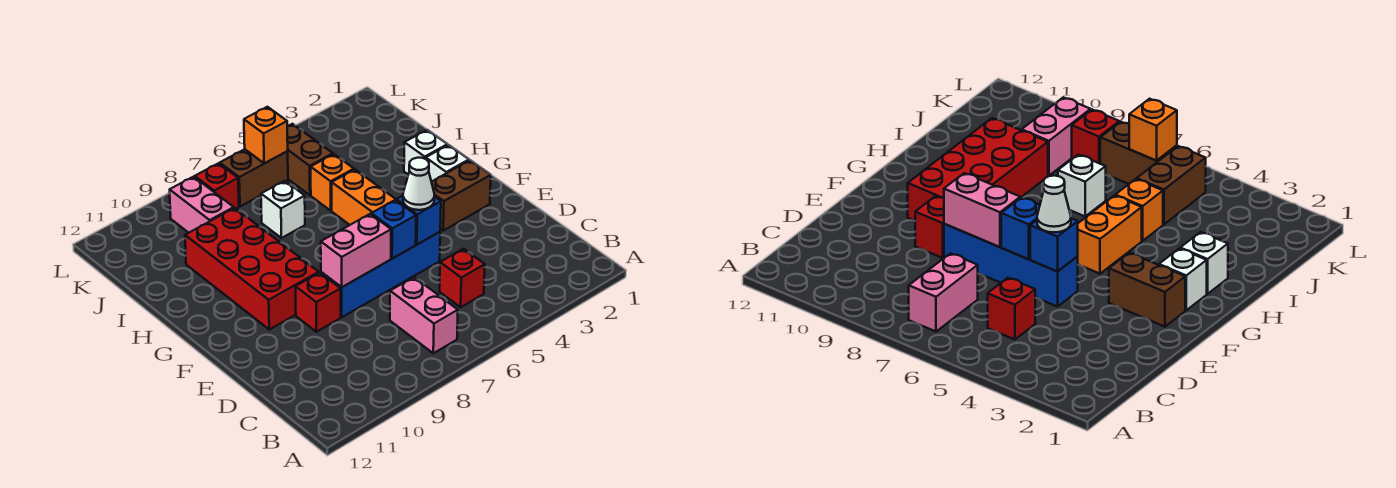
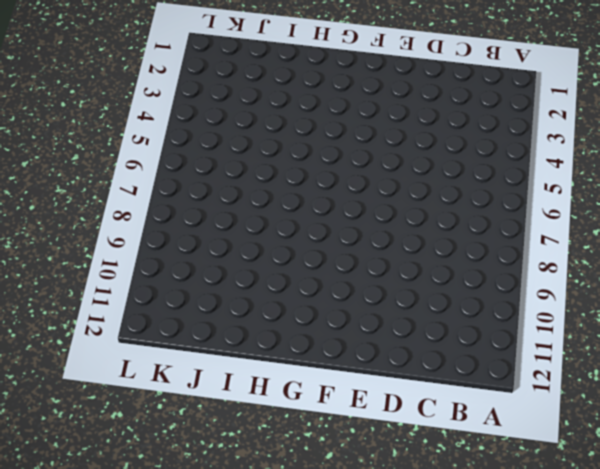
none -> pink 1x2 brick [390,277,458,353]
none -> red 1x1 brick [439,249,485,307]
none -> blue 1x4 brick [321,232,440,317]

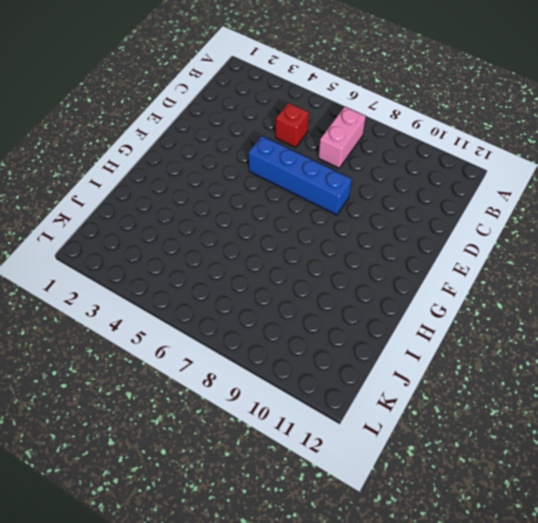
none -> red 1x1 brick [296,273,341,332]
none -> brown 1x2 brick [432,160,491,231]
none -> red 2x4 brick [185,208,319,329]

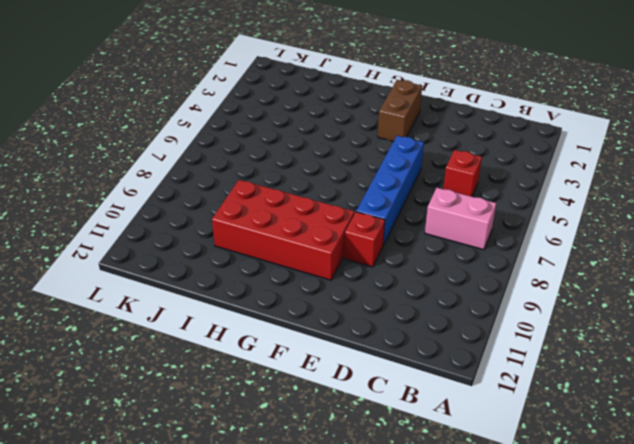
none -> white 1x1 brick [426,145,469,182]
none -> orange 1x2 brick [332,170,396,225]
none -> white 1x1 brick [404,130,447,174]

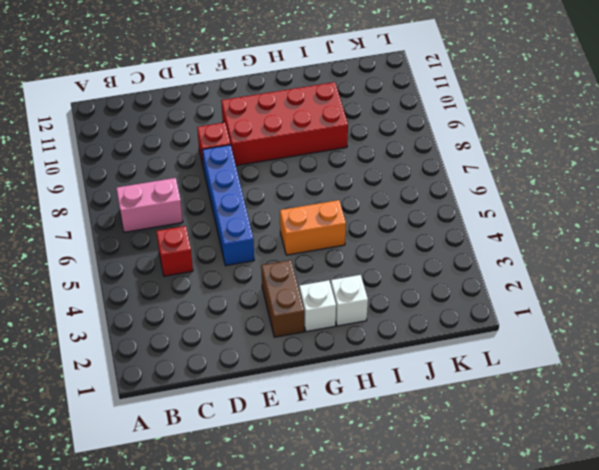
none -> orange 1x1 brick [311,154,354,211]
none -> white 1x1 brick [261,181,305,238]
none -> brown 1x2 brick [287,124,333,195]

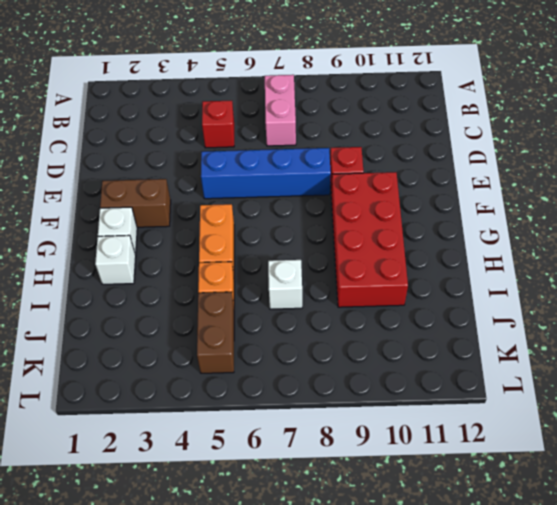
none -> pink 1x2 brick [170,177,234,233]
none -> brown 1x2 brick [220,149,288,206]
none -> red 1x1 brick [195,163,239,209]

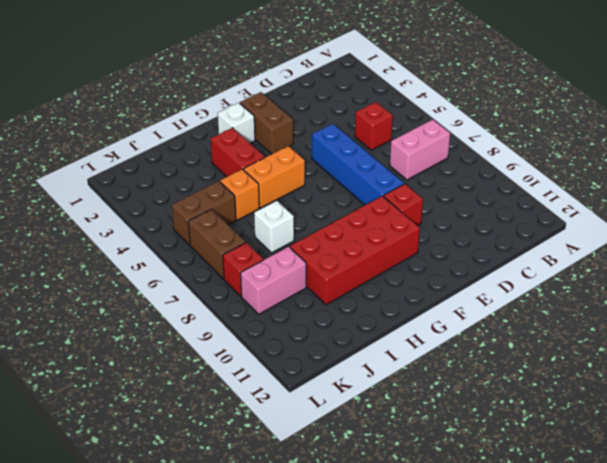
red 1x2 brick [211,128,265,177] -> none
none -> white 1x1 brick [404,130,447,174]
none -> blue 1x1 brick [396,196,441,244]
none -> blue 1x1 brick [371,200,416,259]

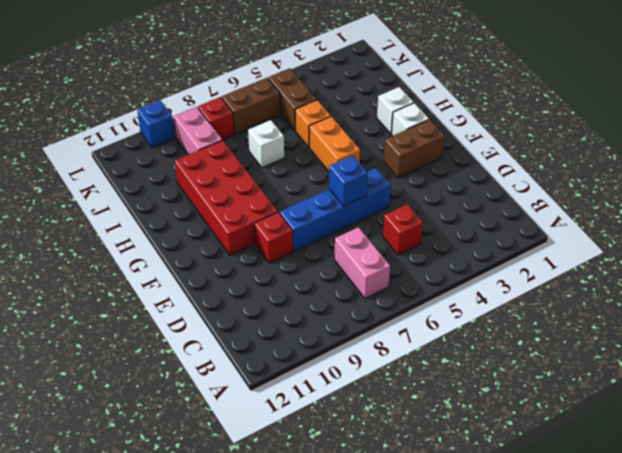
blue 1x1 brick [137,100,175,148] -> blue 1x1 brick moved to [396,196,441,244]
none -> pink 1x2 brick [321,214,391,287]
none -> orange 1x1 brick [244,107,288,163]
none -> white 1x1 cone [403,158,434,210]

